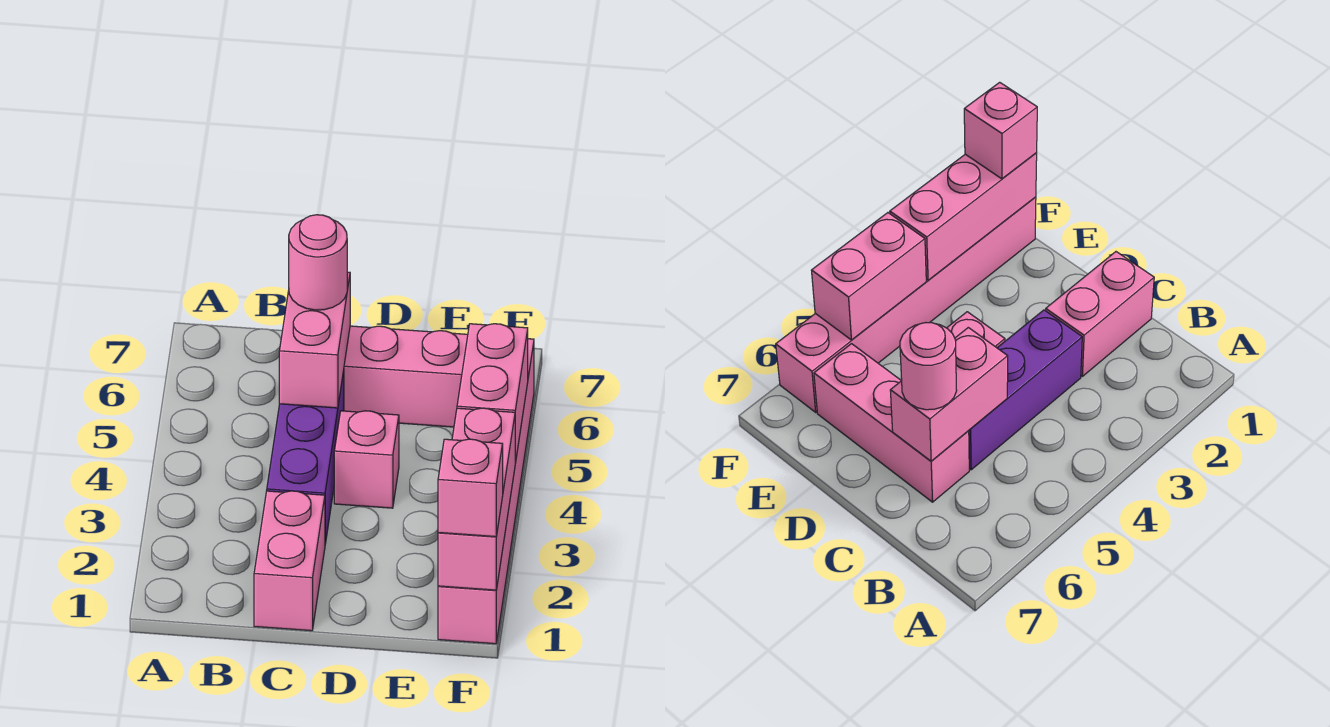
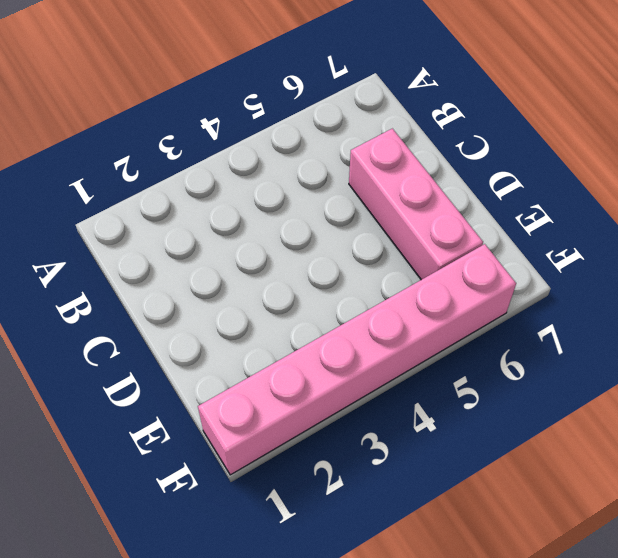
none -> pink 1x2 brick [254,491,325,631]
none -> purple 1x3 brick [267,370,344,544]

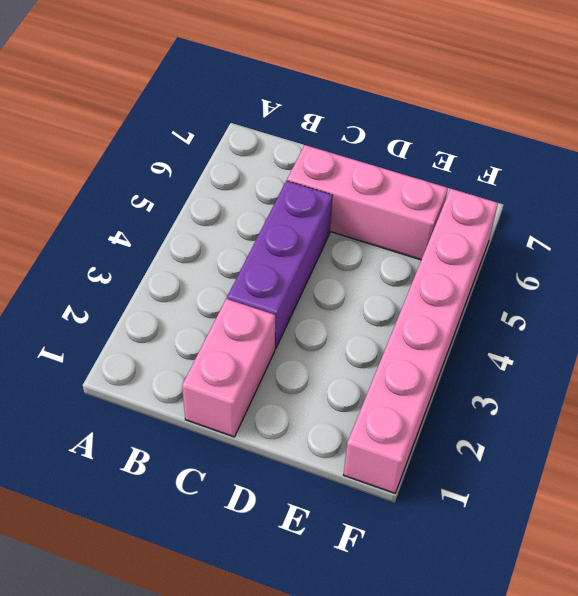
none -> pink 1x1 brick [334,411,399,508]
none -> pink 1x2 brick [279,272,350,408]

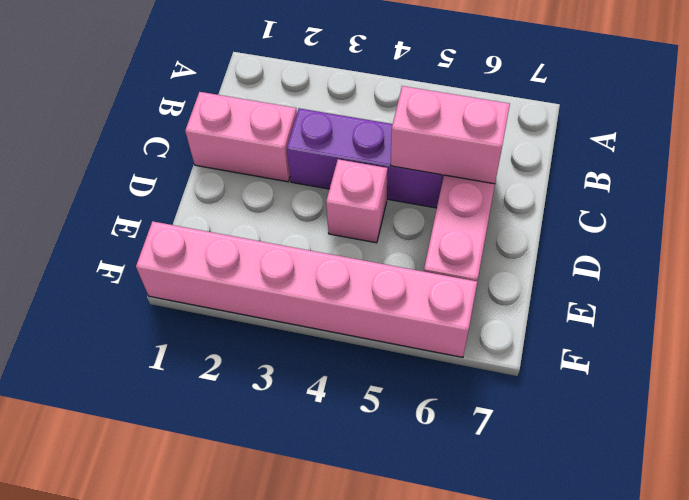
none -> pink 1x3 brick [438,408,515,590]
none -> pink 1x2 brick [457,324,528,463]

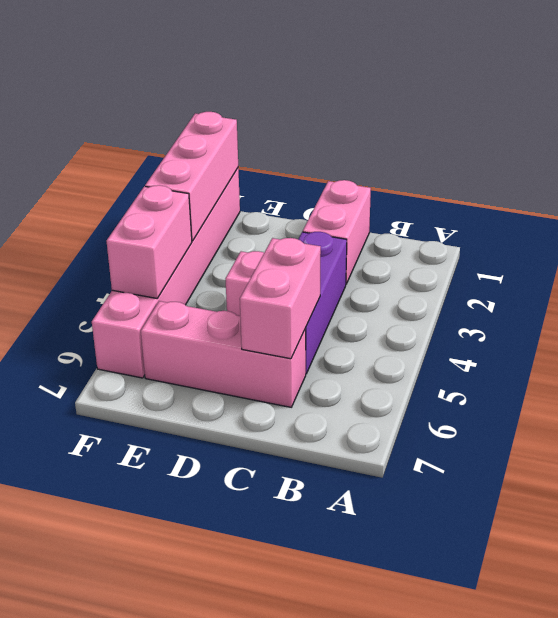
none -> pink 1x1 round brick [289,215,347,310]
none -> pink 1x1 brick [438,439,503,537]

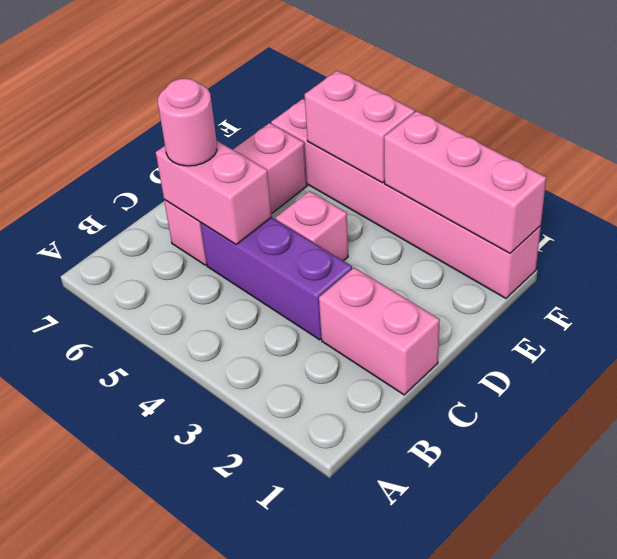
none -> pink 1x1 brick [438,439,503,537]

